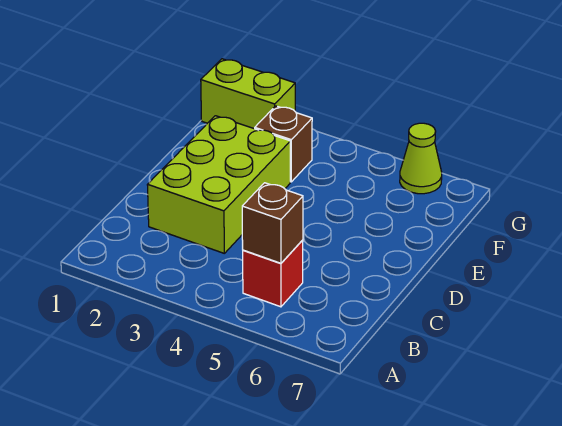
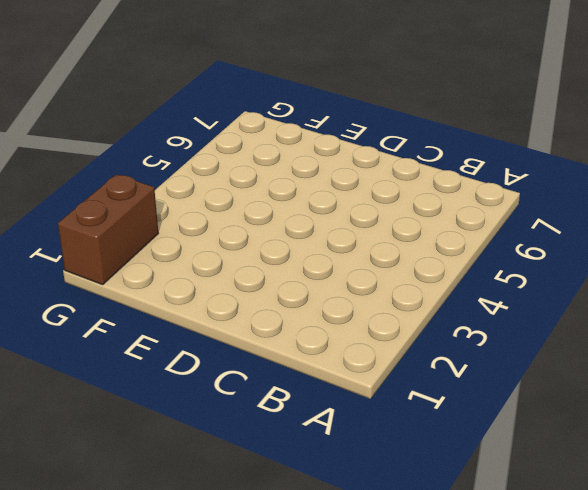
brown 1x2 brick [58,174,158,285] -> lime 1x2 brick [201,59,295,129]
none -> red 1x1 brick [243,240,303,307]
none -> lime 2x3 brick [147,116,290,253]

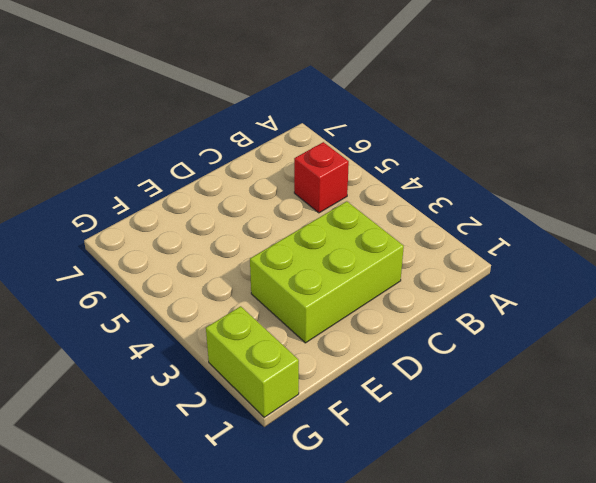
none -> brown 1x1 brick [255,106,312,182]
none -> lime 1x1 cone [400,123,442,194]

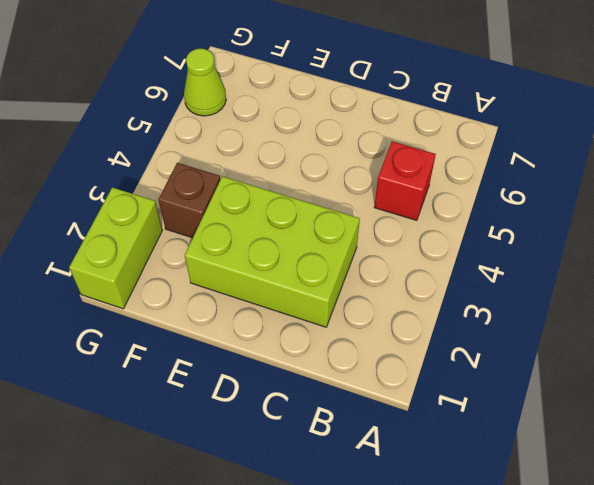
none -> brown 1x1 brick [242,183,303,263]

